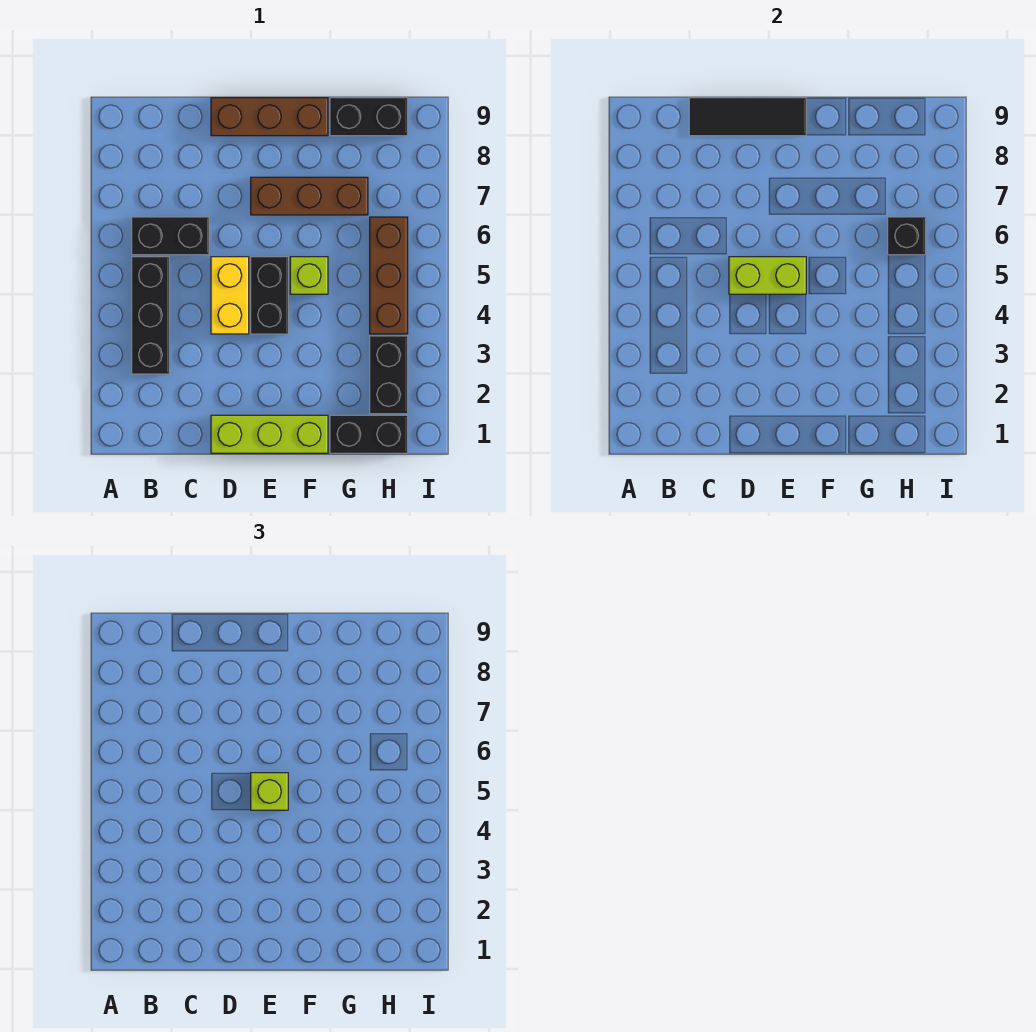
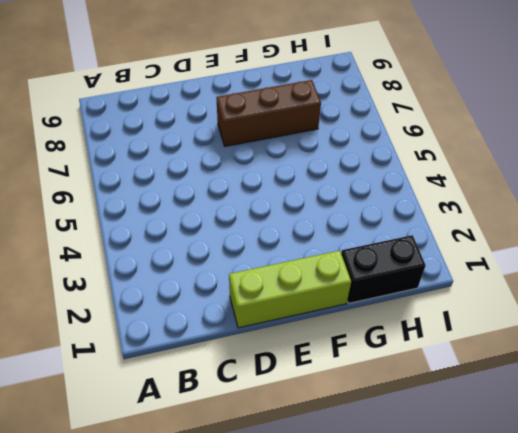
none -> black 1x3 brick [132,257,169,374]
none -> black 1x2 brick [132,217,209,255]
none -> yellow 1x2 brick [211,257,249,334]

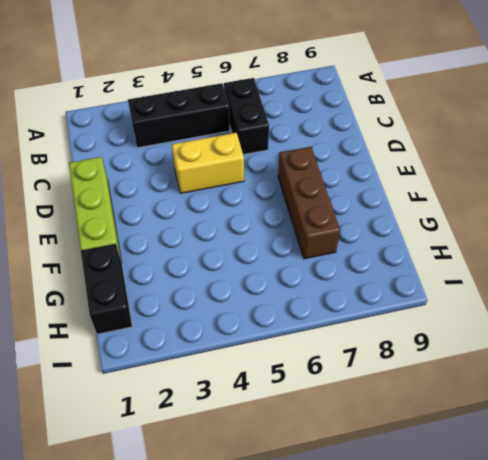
none -> brown 1x3 brick [211,98,328,136]
none -> black 1x2 brick [251,257,288,334]
none -> lime 1x1 brick [290,257,328,294]

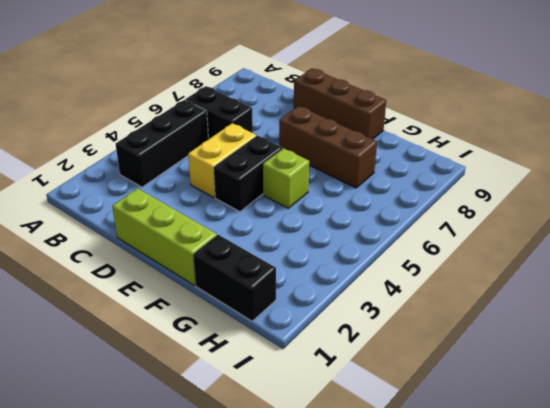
none -> black 1x2 brick [330,98,408,136]
none -> black 1x2 brick [370,336,408,414]
none -> brown 1x3 brick [370,217,408,334]

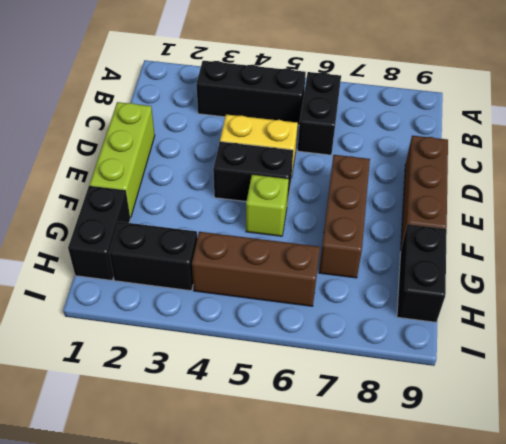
none -> black 1x3 tile [689,98,806,136]
none -> lime 1x2 brick [729,257,806,294]
none -> black 1x1 brick [888,217,926,255]

